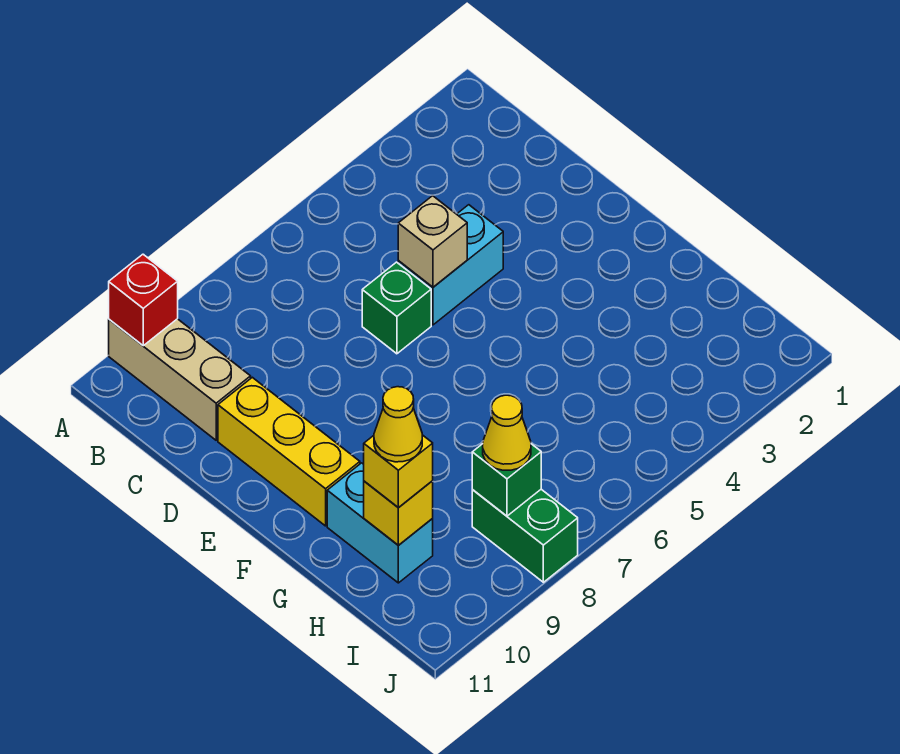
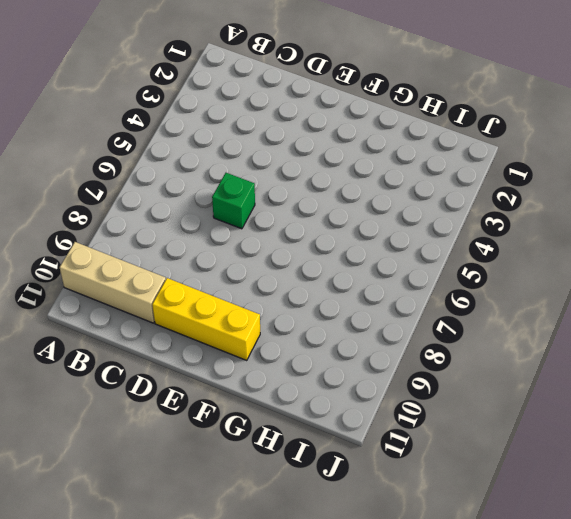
none -> cyan 1x2 brick [398,205,503,325]
none -> cyan 1x2 brick [327,463,433,583]
none -> green 1x2 brick [472,489,578,582]

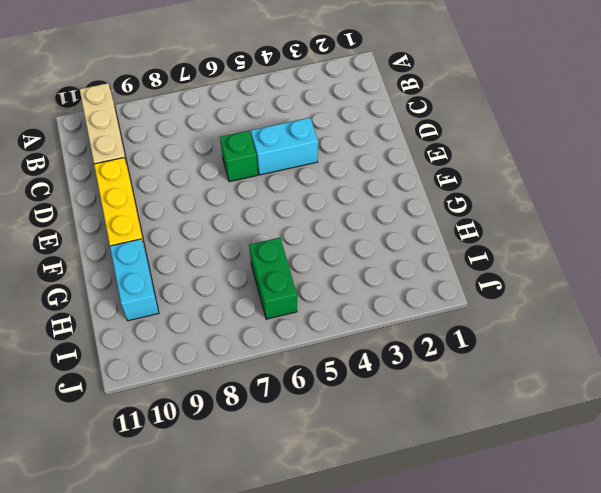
green 1x2 brick [249,238,297,319] -> green 1x2 brick moved to [472,489,578,582]
none -> red 1x1 brick [109,254,178,346]
none -> tan 1x1 brick [398,196,467,287]
none -> yellow 1x1 brick [364,481,433,545]

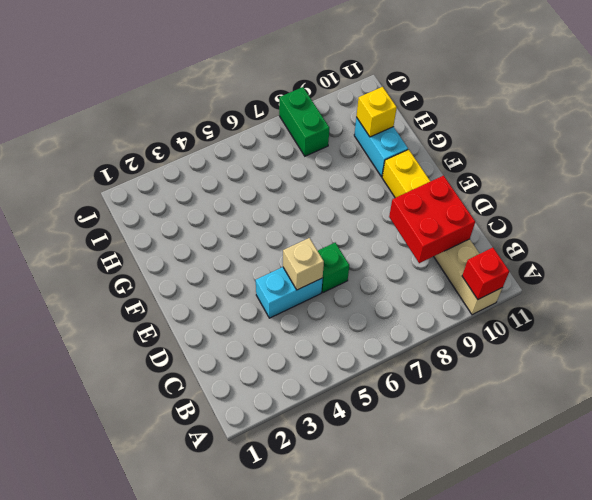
red 2x2 brick [389,175,475,263] -> none
none -> green 1x1 brick [472,444,541,516]
none -> yellow 1x1 brick [364,435,433,508]
none -> yellow 1x1 cone [483,395,531,470]

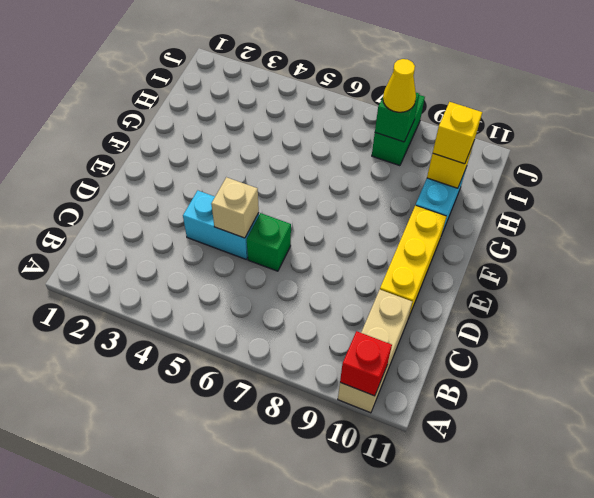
none -> yellow 1x1 cone [374,387,422,462]

